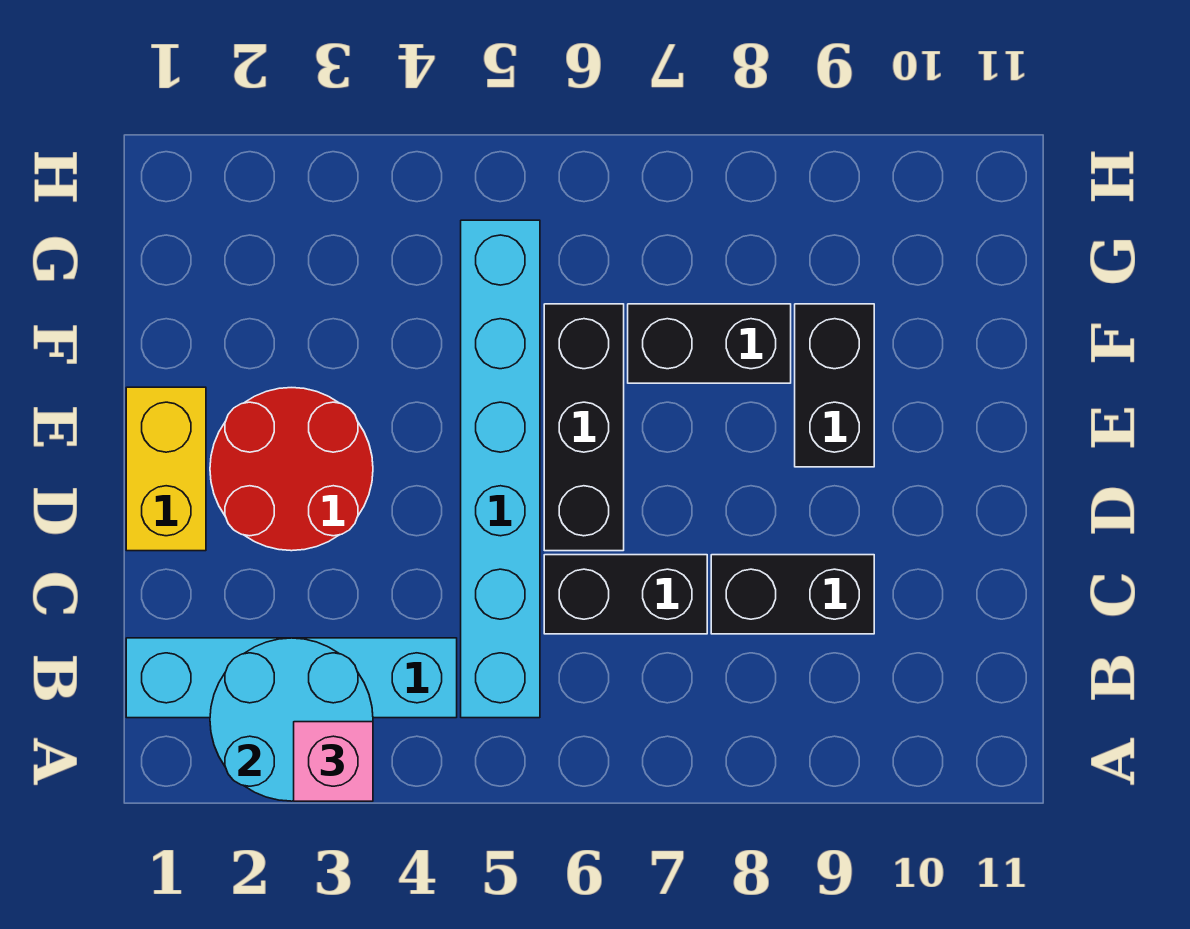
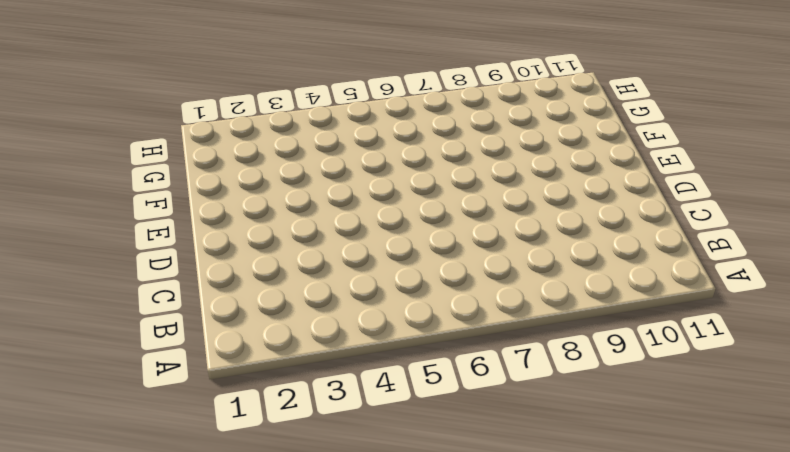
none -> cyan 1x4 brick [126,638,457,718]
none -> cyan 1x6 brick [461,220,540,718]

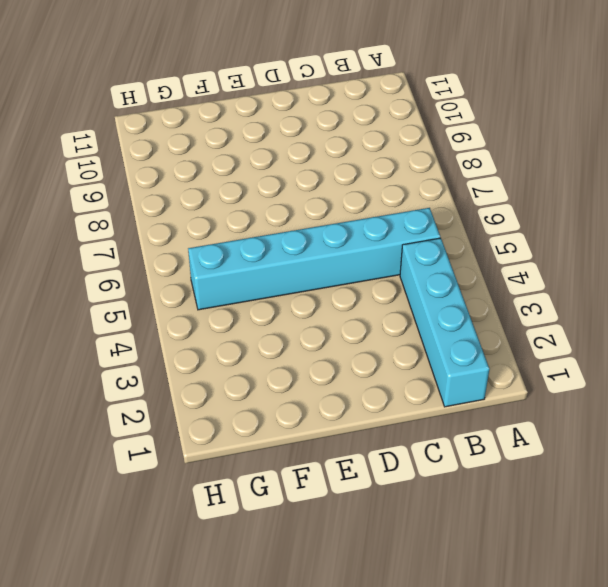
none -> black 1x2 brick [544,555,707,634]
none -> black 1x2 brick [711,555,874,634]

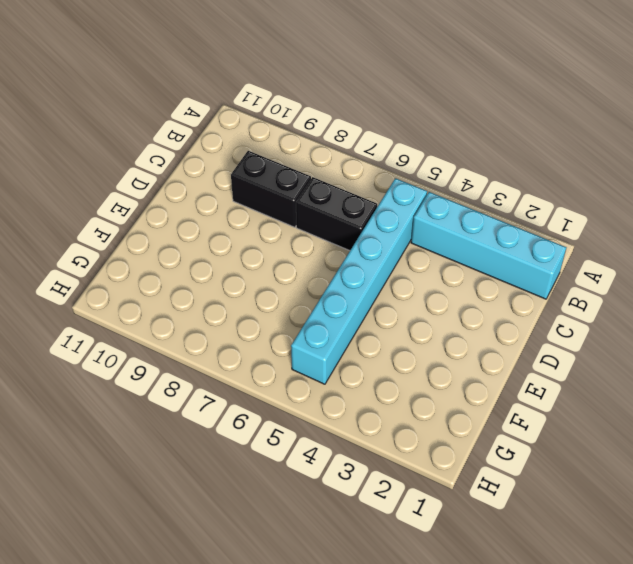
none -> yellow 1x2 brick [126,387,206,551]
none -> red 2x2 round brick [210,388,373,551]

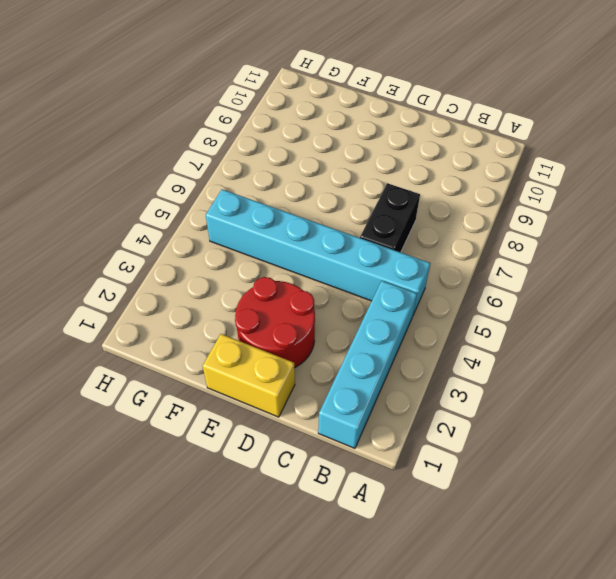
none -> black 1x2 brick [711,555,874,634]
none -> black 1x3 brick [544,304,624,551]

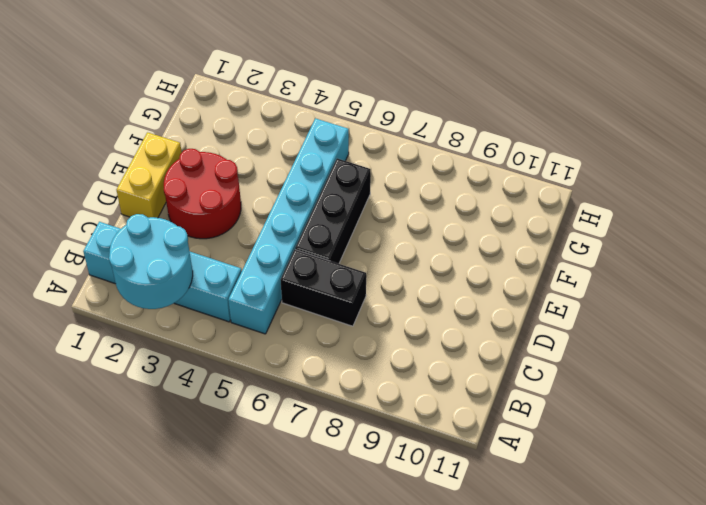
none -> black 1x2 brick [711,555,874,634]
none -> black 1x2 brick [795,304,874,467]

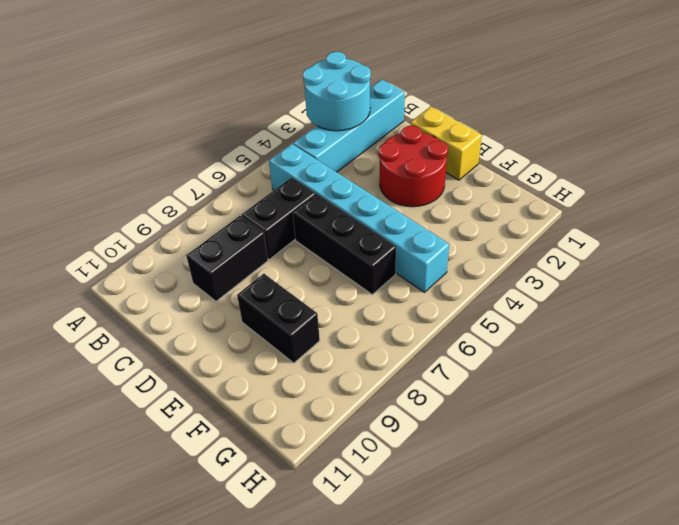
none -> black 1x2 brick [628,304,791,383]
none -> pink 1x1 brick [294,722,373,801]

